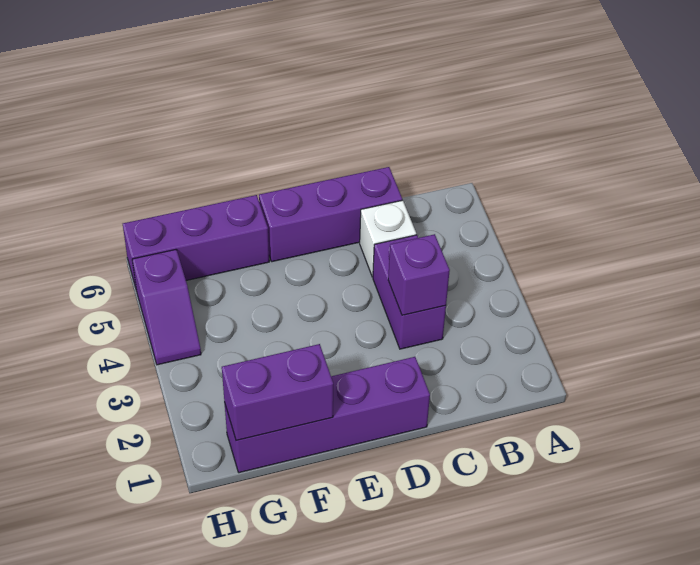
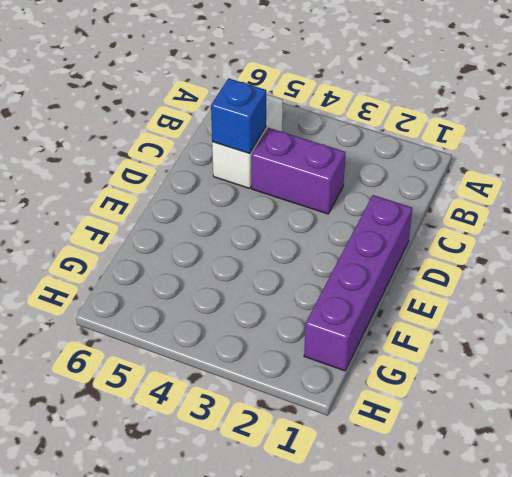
white 1x2 brick [212,94,283,189] -> white 1x1 brick [360,200,416,277]
blue 1x1 brick [211,78,266,154] -> none
none -> purple 1x3 brick [259,167,402,262]
none -> purple 1x3 brick [123,195,269,291]

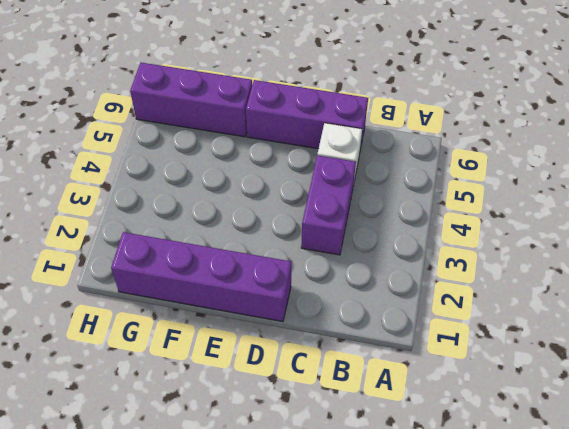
none -> purple 1x2 slope [132,250,201,365]
none -> purple 1x1 brick [388,234,450,315]

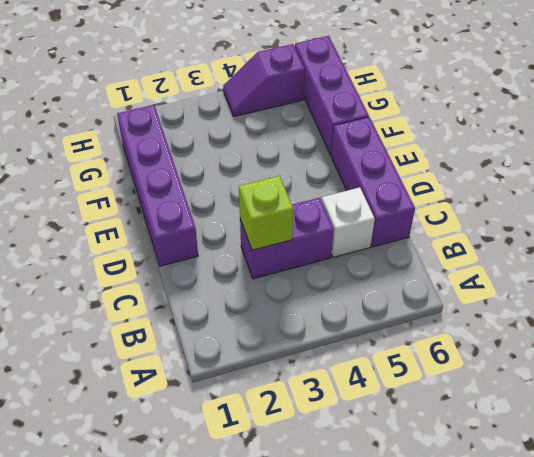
lime 1x1 brick [239,176,293,250] -> purple 1x1 brick [388,234,450,315]
none -> purple 1x2 brick [222,344,333,441]

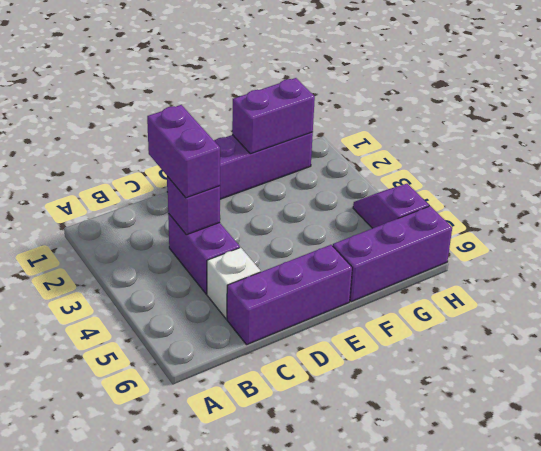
purple 1x2 brick [147,105,220,198] -> none

